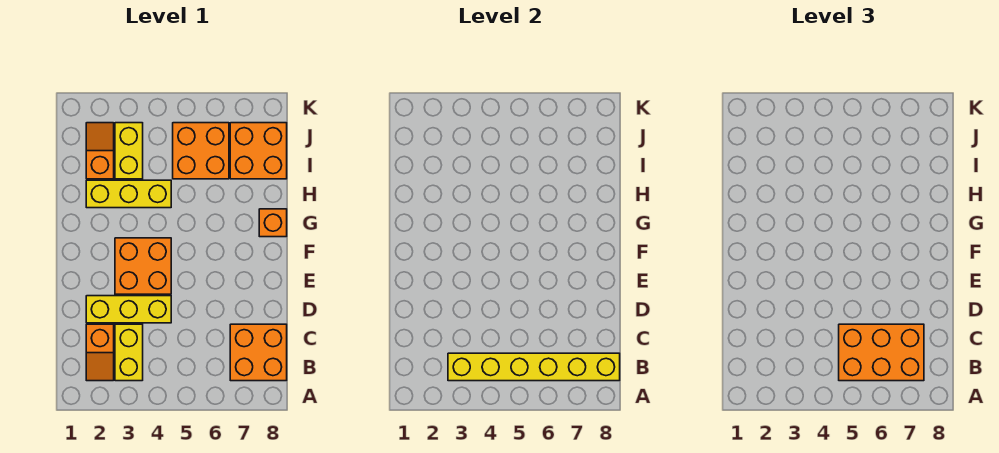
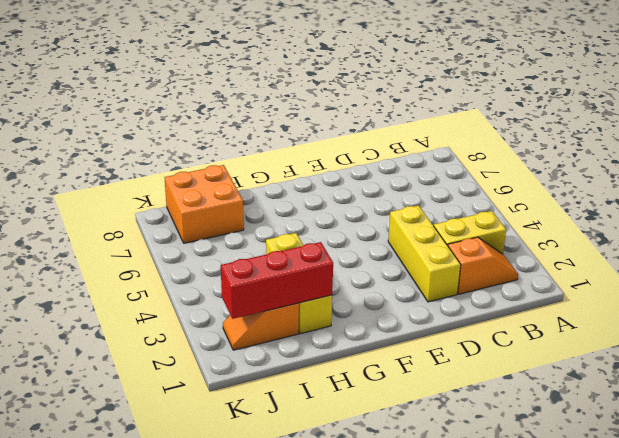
red 1x3 brick [221,242,333,319] -> none
none -> orange 2x2 brick [230,324,287,381]
none -> orange 2x2 brick [115,238,171,294]
none -> orange 1x1 brick [259,209,287,237]

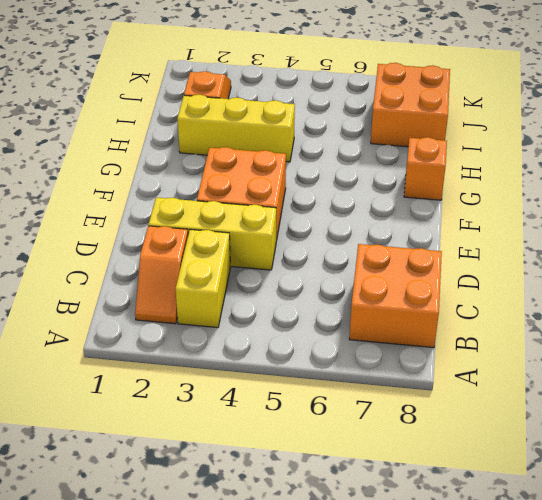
none -> yellow 1x2 brick [115,123,143,179]
none -> orange 2x2 brick [173,123,229,179]
none -> yellow 1x6 brick [448,353,620,381]

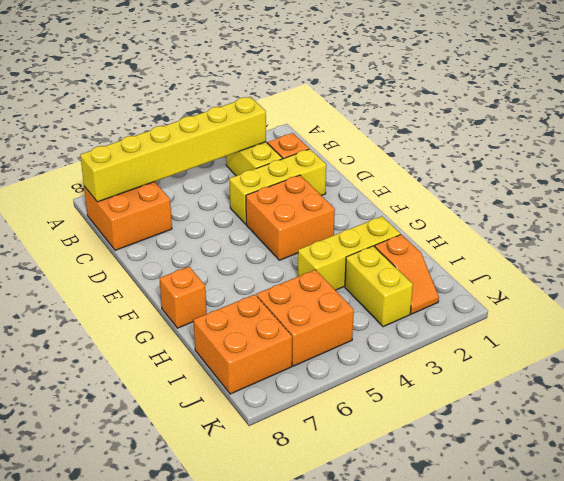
none -> orange 2x3 brick [839,324,924,381]

